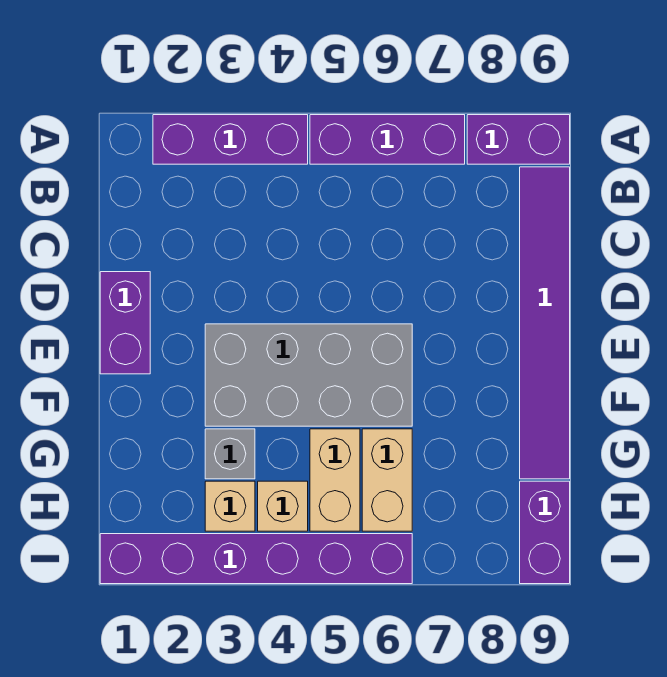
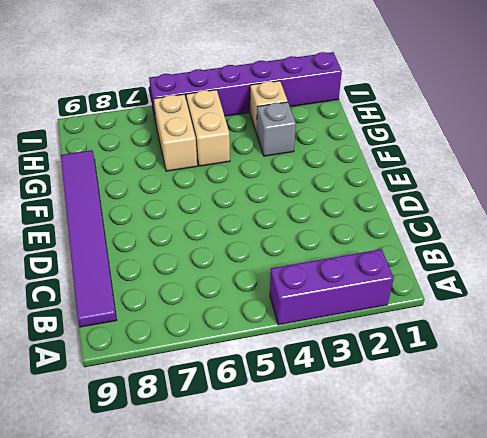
none -> purple 1x3 brick [310,115,465,164]
none -> purple 1x2 brick [467,115,570,164]
none -> purple 1x2 brick [100,272,150,374]

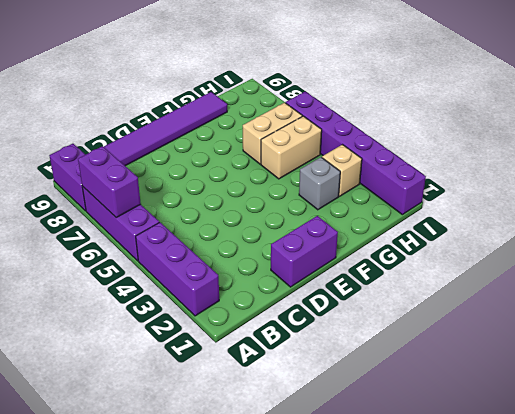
purple 1x2 brick [78,146,141,217] -> purple 1x2 brick turned to [520,481,570,584]
none -> grey 2x4 brick [205,324,412,426]
none -> tan 1x1 brick [258,481,308,531]

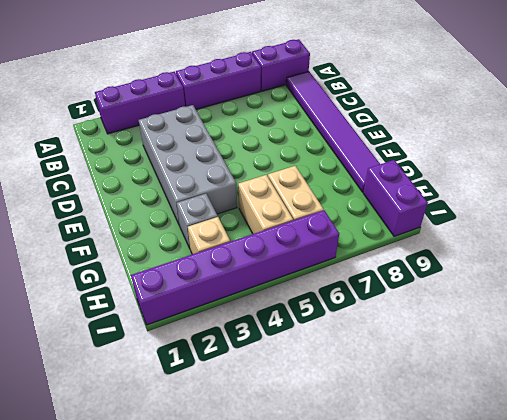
grey 2x4 brick [139,105,237,226] -> grey 2x4 brick turned to [205,324,412,426]
none -> purple 1x2 brick [100,272,150,374]
none -> tan 1x1 brick [258,481,308,531]

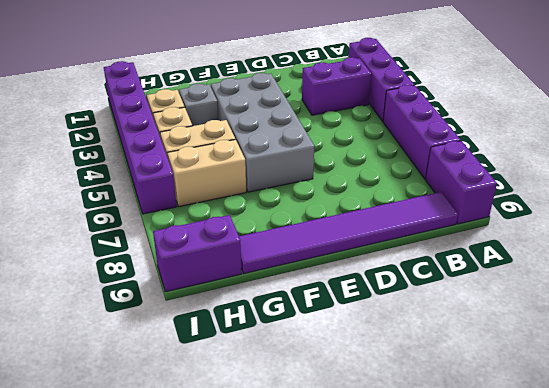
purple 1x2 brick [302,57,371,115] -> purple 1x2 brick moved to [100,272,150,374]

